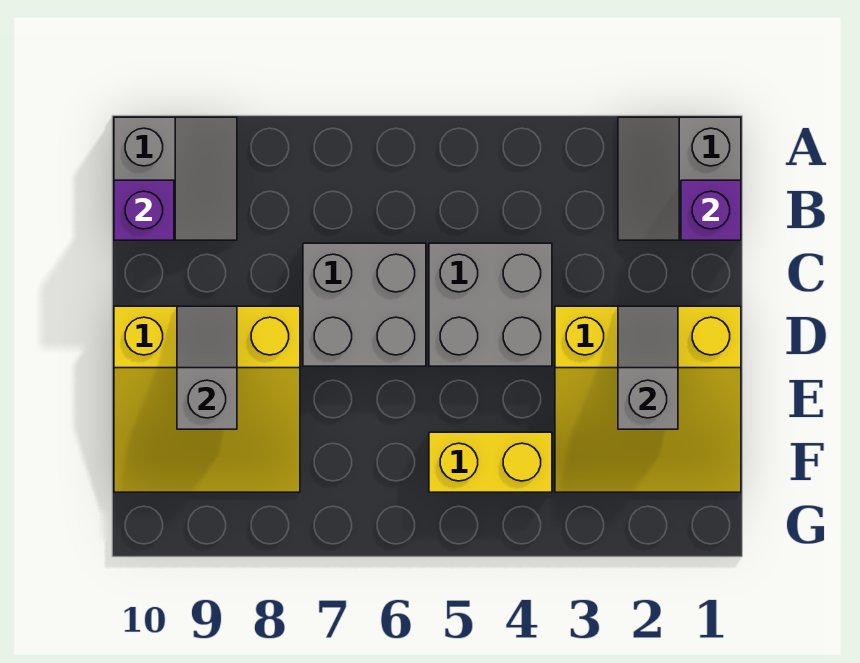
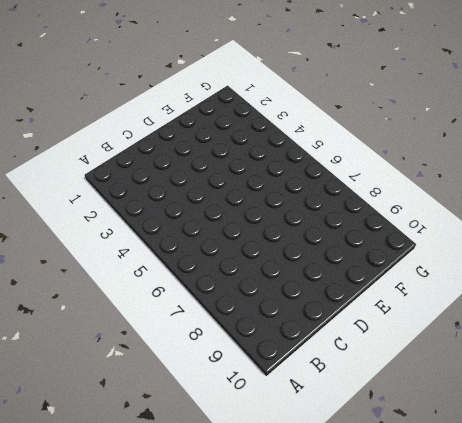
none -> grey 2x2 slope [618,117,741,240]
none -> grey 2x2 slope [114,117,237,240]

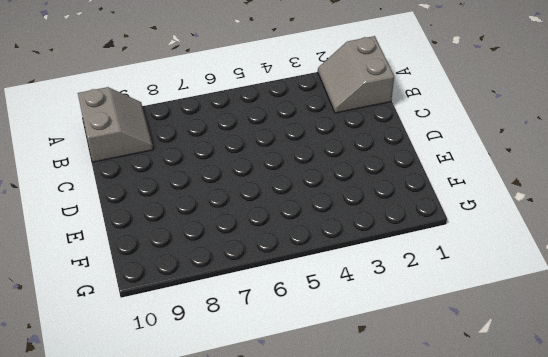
none -> grey 2x2 brick [429,243,552,366]
none -> grey 2x2 brick [303,243,426,366]

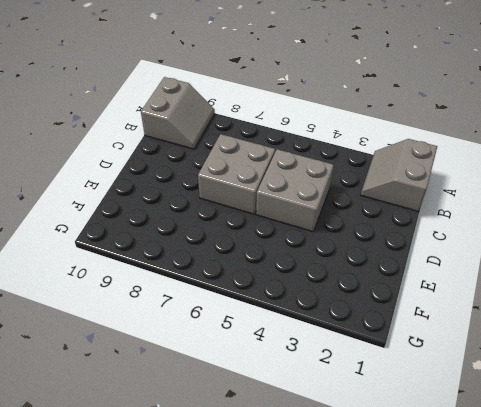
none -> yellow 3x3 slope [555,306,741,492]
none -> yellow 3x3 slope [114,306,300,492]

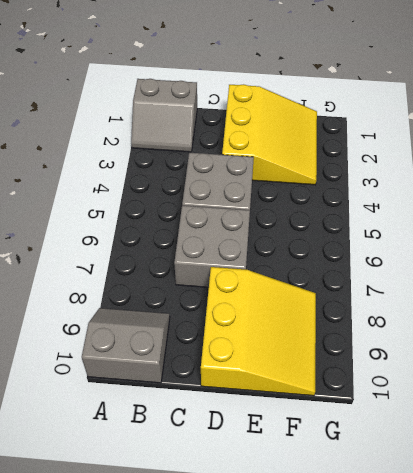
none -> yellow 1x2 brick [429,432,552,492]
none -> purple 1x1 brick [681,180,741,240]

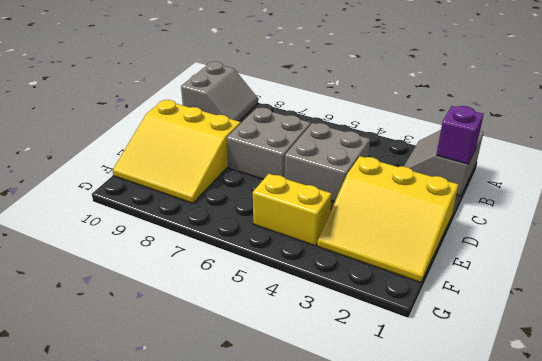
none -> purple 1x1 brick [114,180,174,240]
none -> grey 1x2 slope [618,306,678,429]

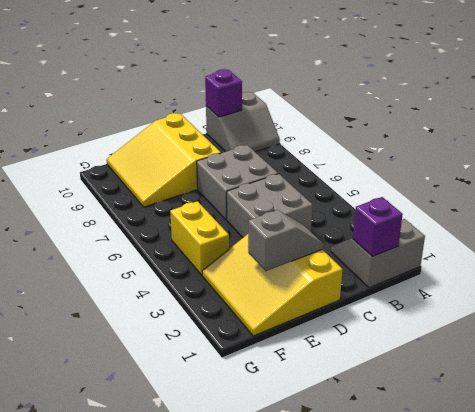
none -> grey 1x2 slope [177,306,237,429]

